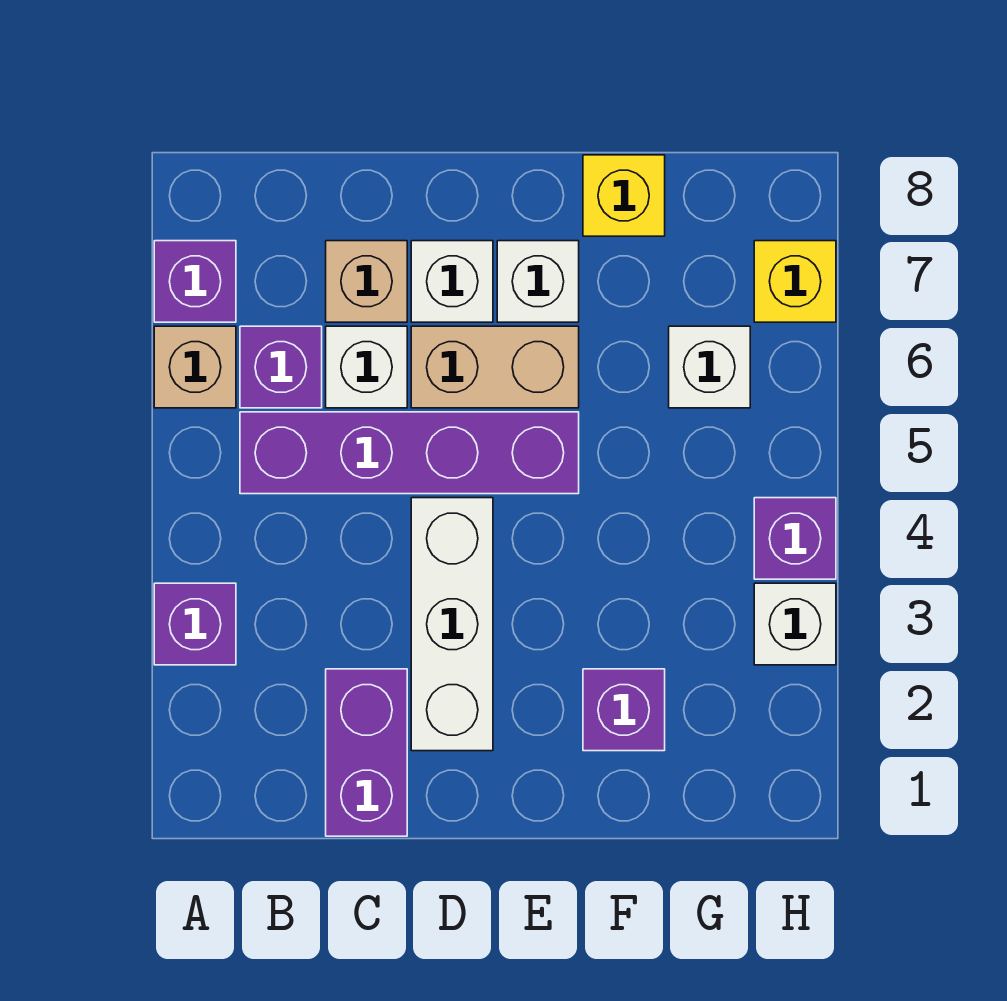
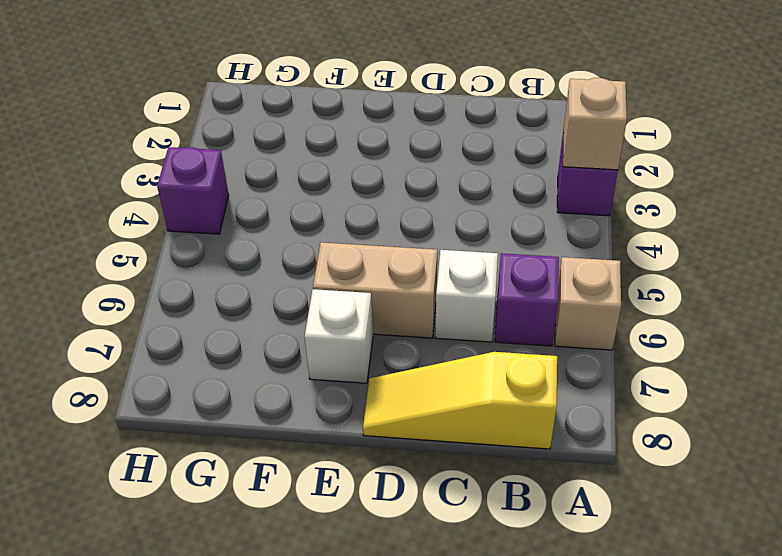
tan 1x1 brick [563,78,627,170] -> tan 1x1 brick moved to [326,241,407,322]
yellow 1x3 slope [363,352,557,449] -> none
none -> purple 1x1 brick [154,241,236,322]
none -> purple 1x4 brick [240,412,579,494]
none -> purple 1x2 brick [326,669,407,836]

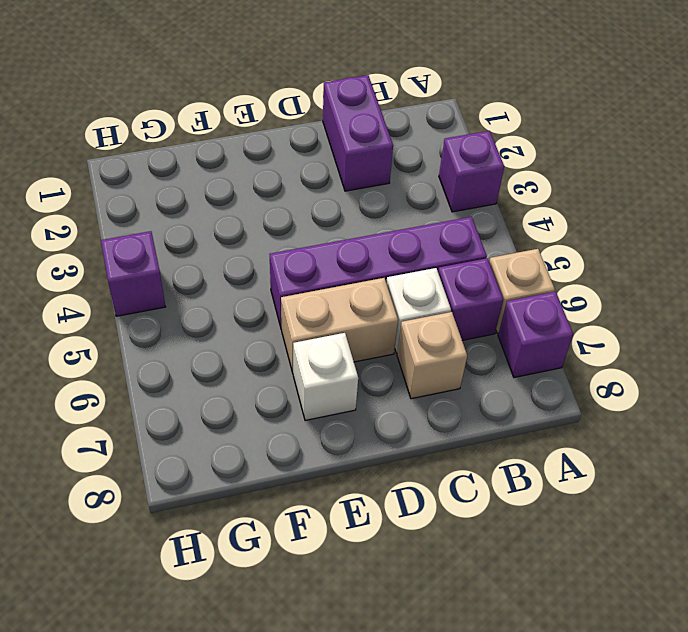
none -> white 1x3 brick [411,498,493,751]
none -> white 1x1 brick [411,241,493,322]
none -> purple 1x1 brick [583,669,665,751]

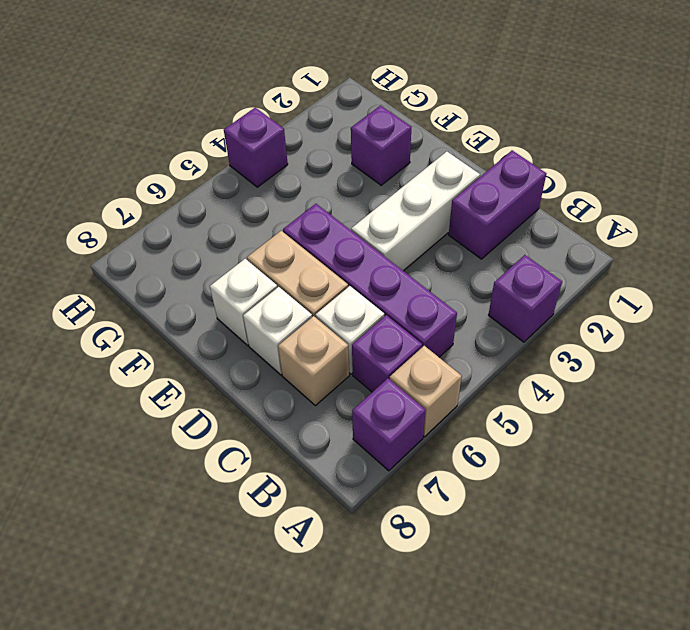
none -> yellow 1x1 brick [583,155,665,236]
none -> white 1x1 brick [669,326,750,408]
none -> white 1x1 brick [754,583,836,665]

